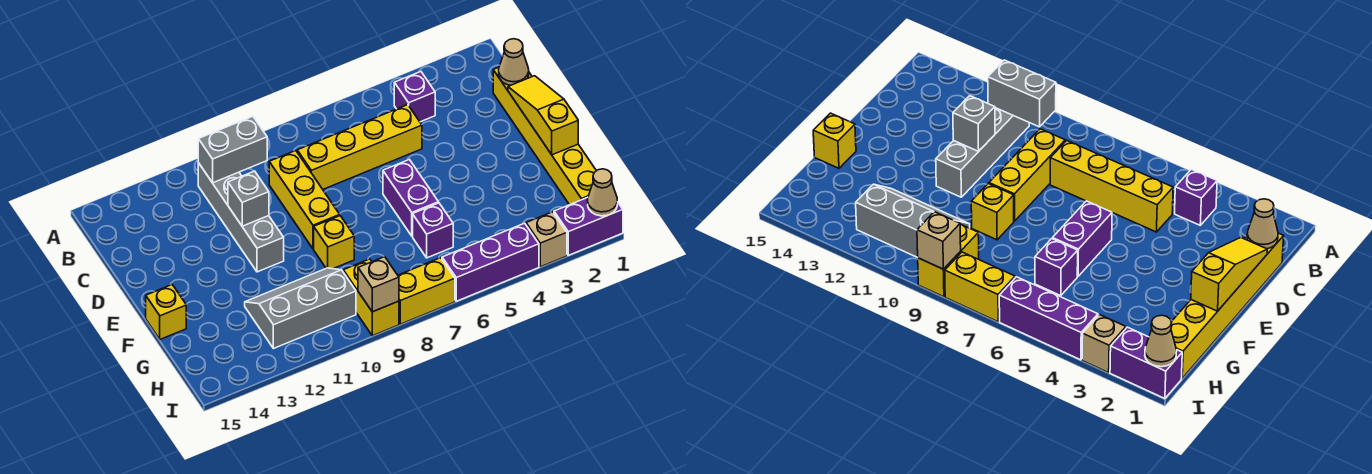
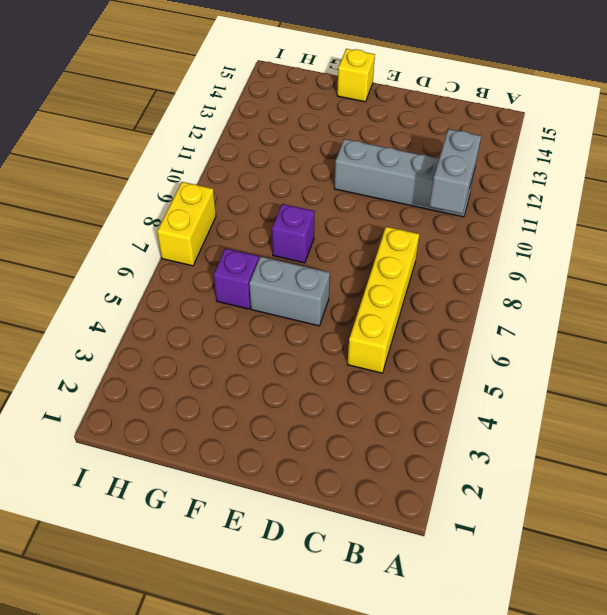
grey 1x2 brick [249,256,330,326] -> purple 1x2 brick [383,160,438,236]
purple 1x1 brick [272,204,315,263] -> purple 1x1 brick moved to [394,72,435,122]
none -> yellow 1x6 brick [493,67,596,205]
none -> yellow 1x3 brick [269,151,340,249]
none -> yellow 1x1 brick [314,216,354,269]

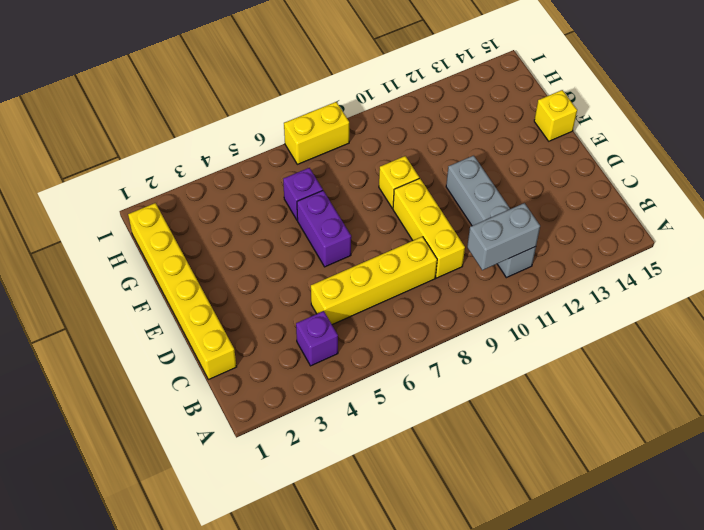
none -> grey 2x3 slope [245,268,356,349]
none -> yellow 1x2 brick [343,259,399,336]
none -> purple 1x2 brick [554,197,623,255]

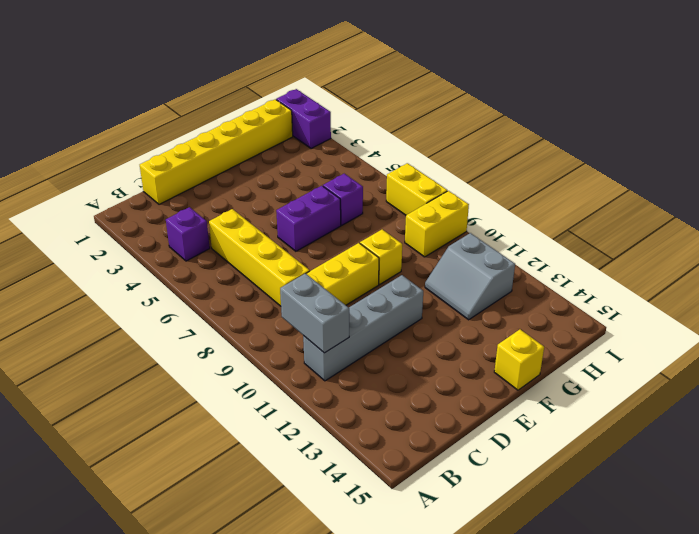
grey 2x2 slope [425,233,515,320] -> grey 2x3 slope [245,268,356,349]
none -> tan 1x1 brick [526,212,567,267]
none -> purple 1x3 brick [442,223,539,301]
none -> tan 1x1 cone [499,39,529,85]

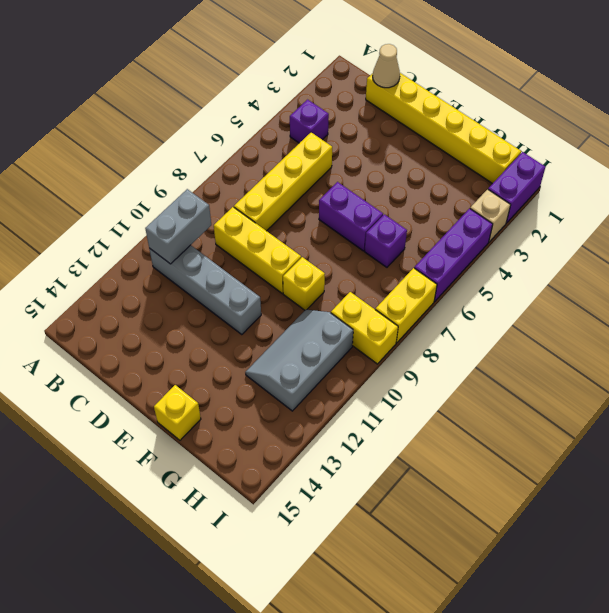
none -> yellow 1x3 slope [508,76,578,155]
none -> grey 1x1 brick [228,171,269,226]
none -> tan 1x1 cone [588,169,617,216]

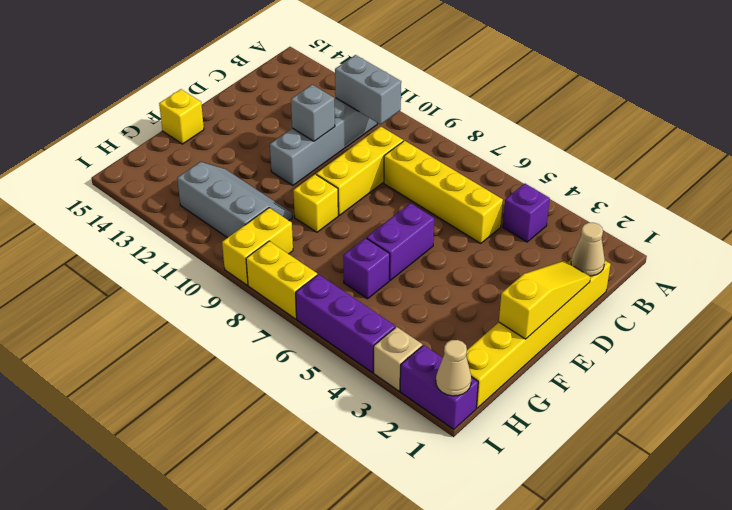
none -> tan 1x1 brick [358,257,399,312]

